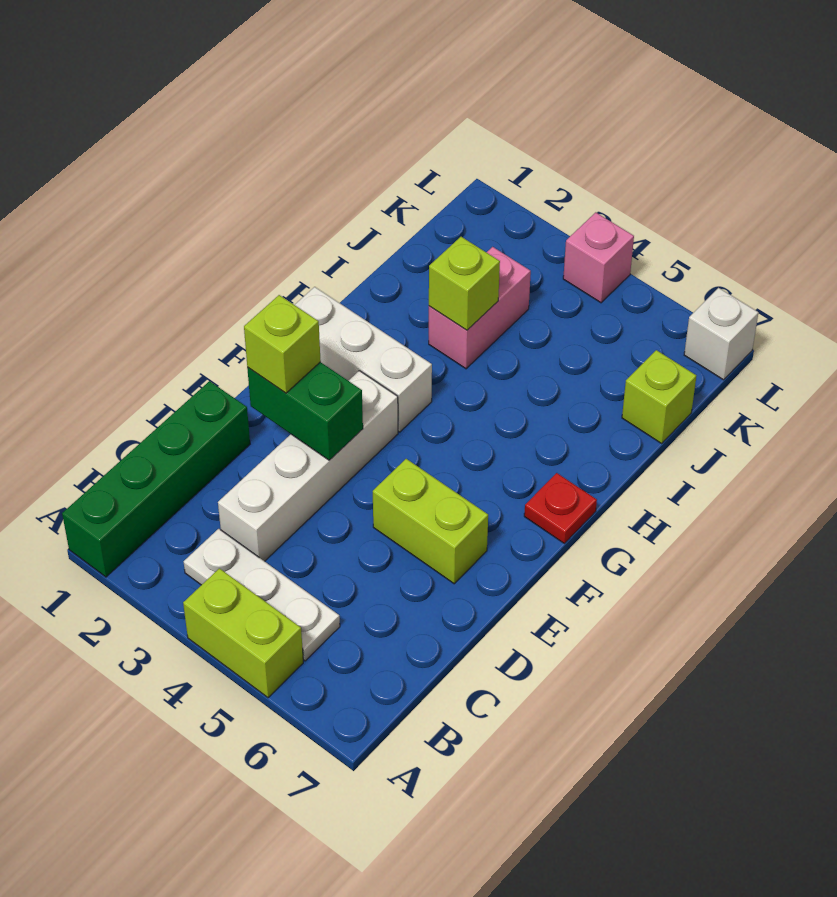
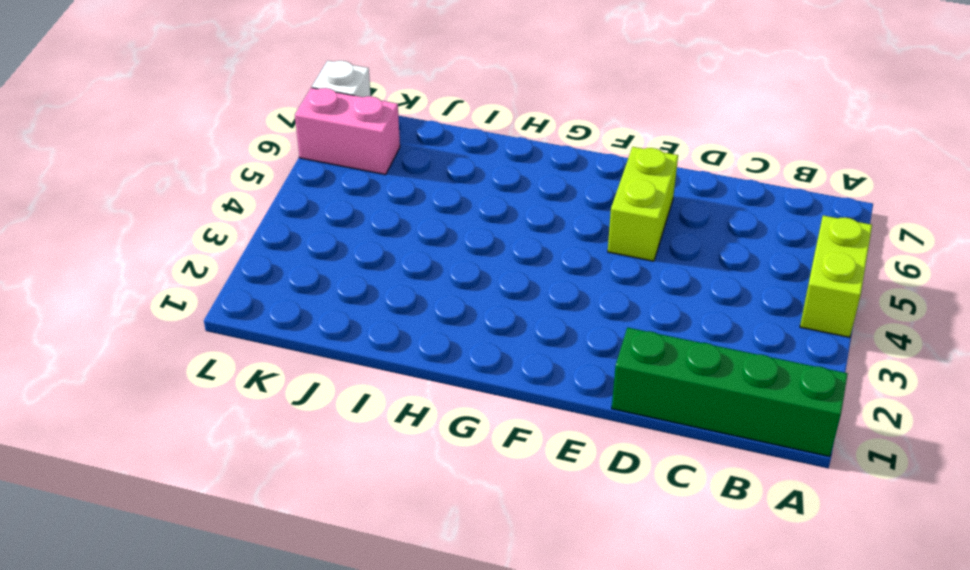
pink 1x2 brick [295,88,400,175] -> pink 1x2 brick moved to [429,247,531,369]
none -> white 1x3 plate [184,529,340,661]
none -> white 1x4 brick [218,371,398,561]
none -> white 1x3 brick [295,287,432,432]

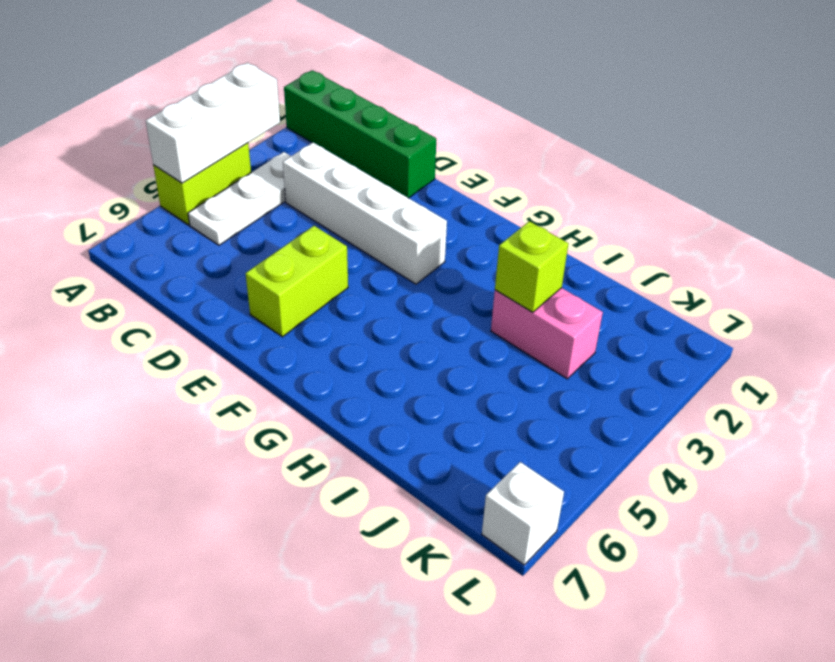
white 1x3 brick [146,62,280,183] -> white 1x3 brick moved to [295,287,432,432]
none -> red 1x1 plate [524,473,597,543]
none -> lime 1x1 brick [622,350,696,443]
none -> pink 1x1 brick [563,212,634,303]

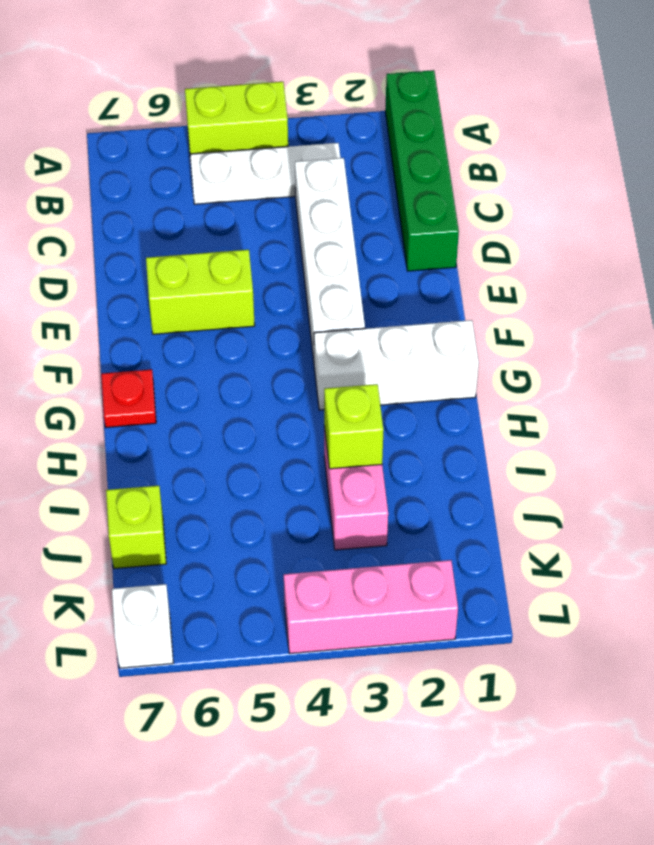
pink 1x3 brick [284,560,458,653] -> pink 1x1 brick [563,212,634,303]
none -> green 1x2 brick [247,362,363,460]
none -> lime 1x1 brick [244,295,321,393]

